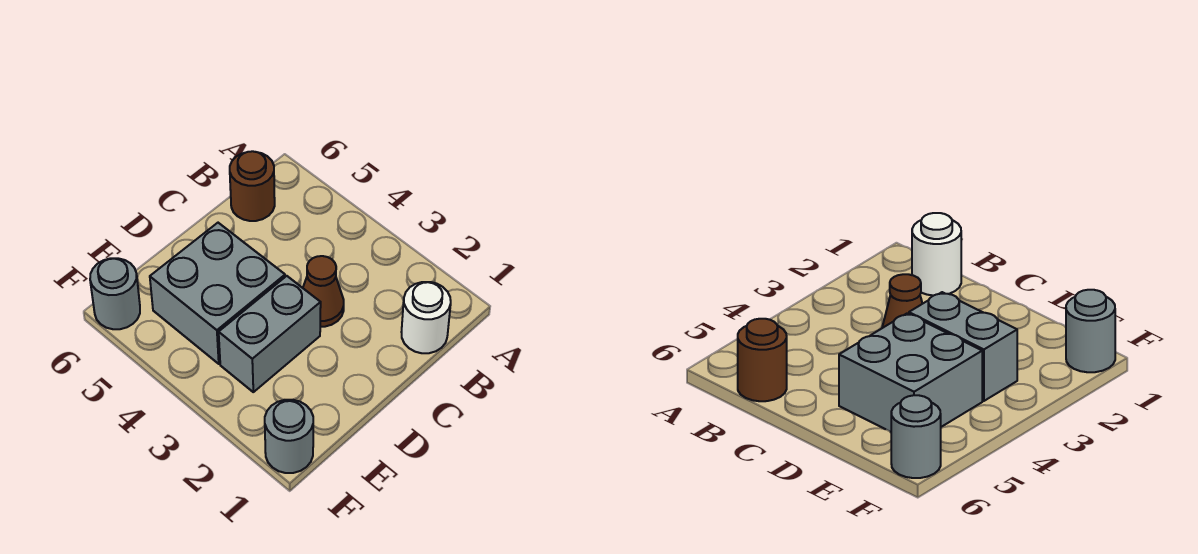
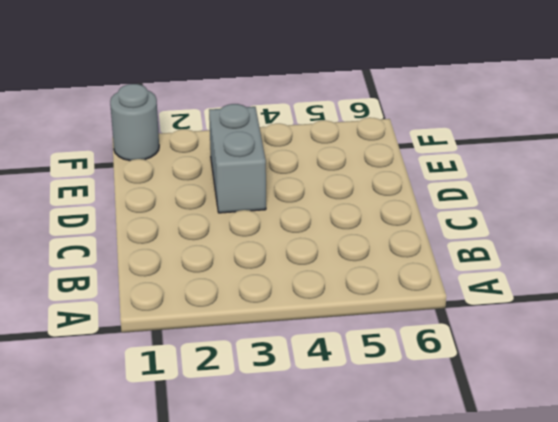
none -> white 1x1 round brick [402,282,451,353]
none -> brown 1x1 round brick [230,151,275,221]

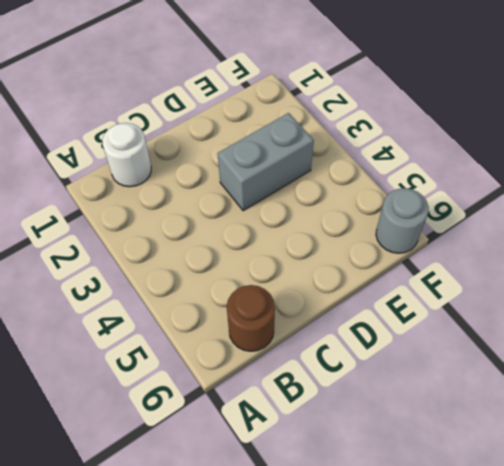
none -> brown 1x1 cone [303,256,344,327]
none -> grey 2x2 brick [150,223,285,364]

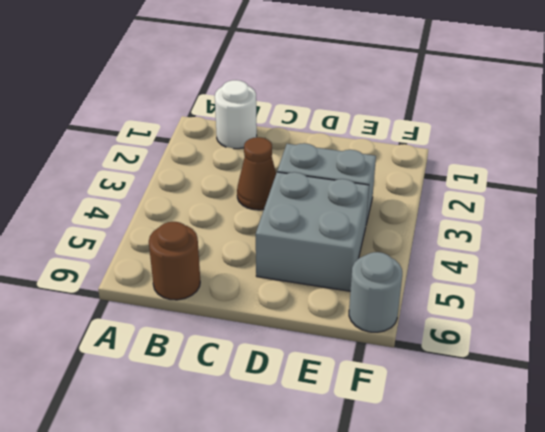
none -> grey 1x1 round brick [265,400,313,473]

